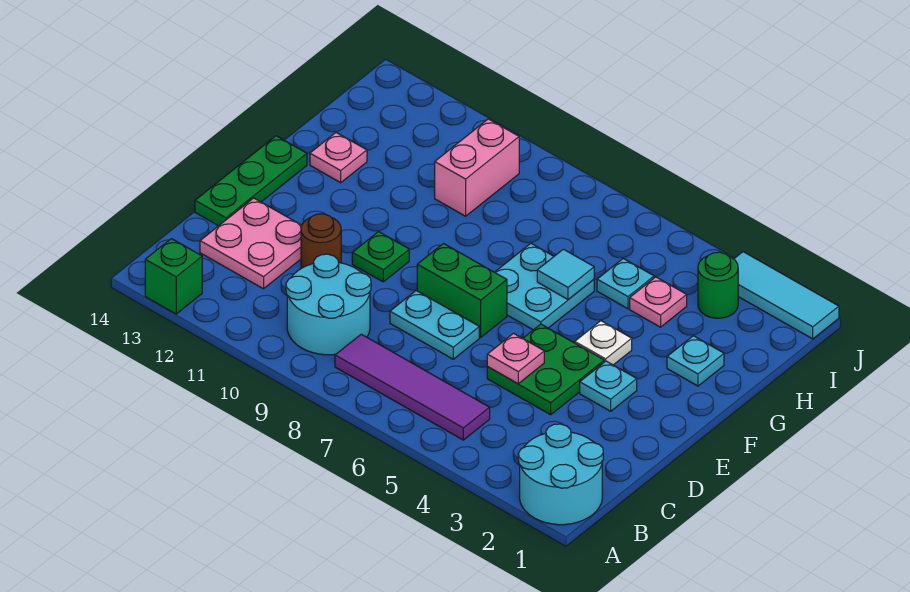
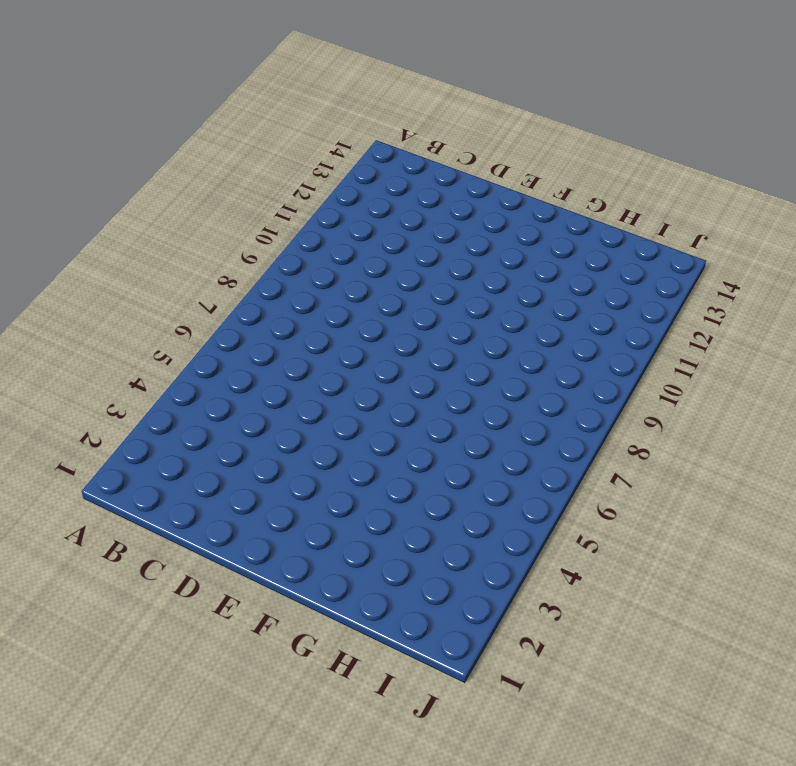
none -> cyan 2x2 round brick [518,424,603,525]
none -> green 1x1 brick [145,239,202,314]
none -> purple 1x4 tile [335,334,490,440]

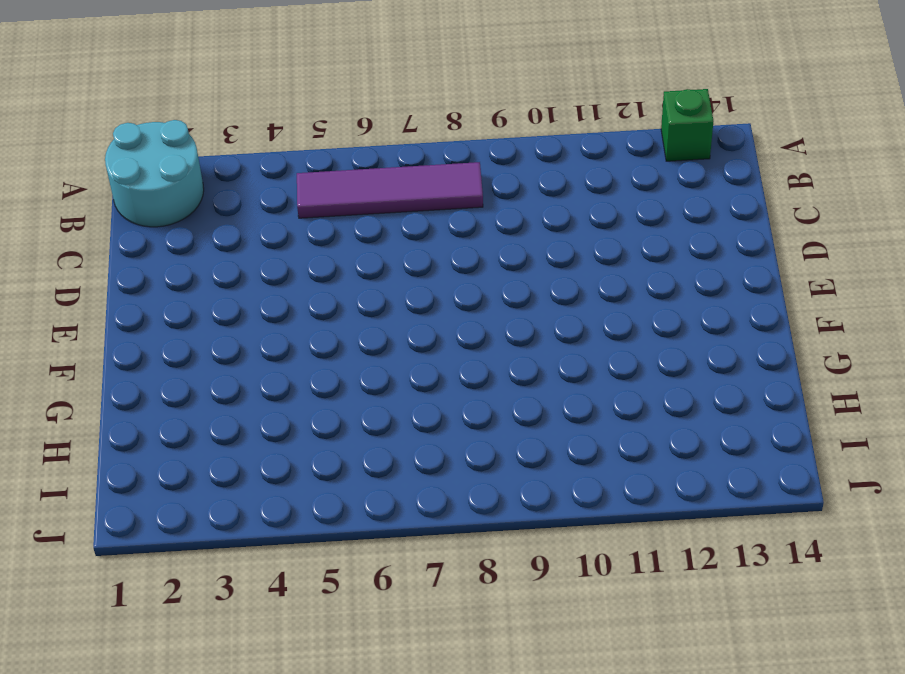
none -> cyan 2x2 round brick [286,254,371,355]
none -> pink 2x2 plate [200,198,302,289]
none -> green 2x2 plate [487,324,604,415]

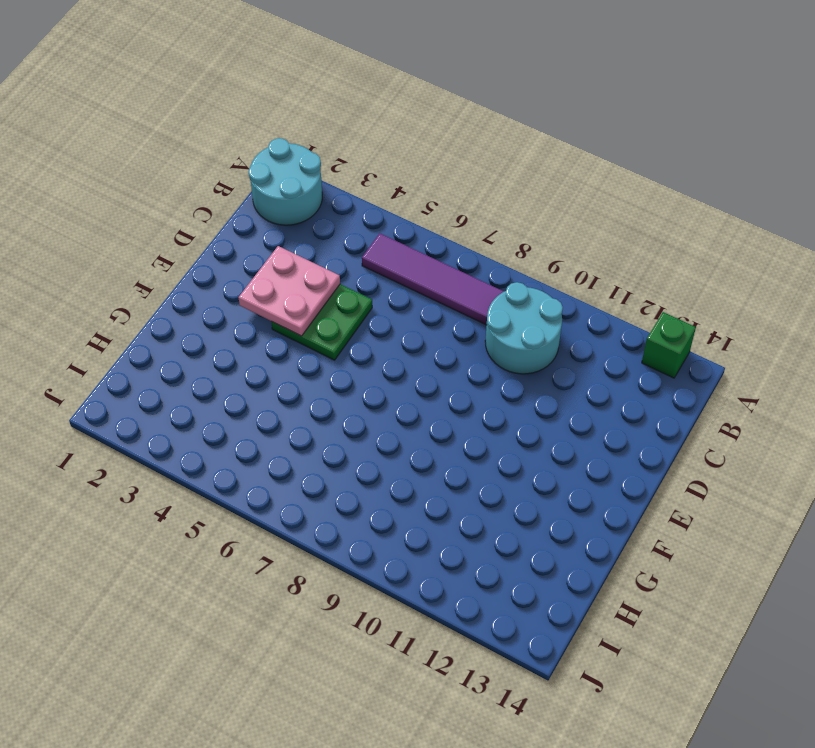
pink 2x2 plate [239,246,340,336] -> pink 2x2 plate moved to [200,198,302,289]
none -> cyan 1x2 plate [390,291,479,359]
none -> brown 1x1 round brick [301,214,341,268]
none -> green 1x3 plate [195,136,307,226]

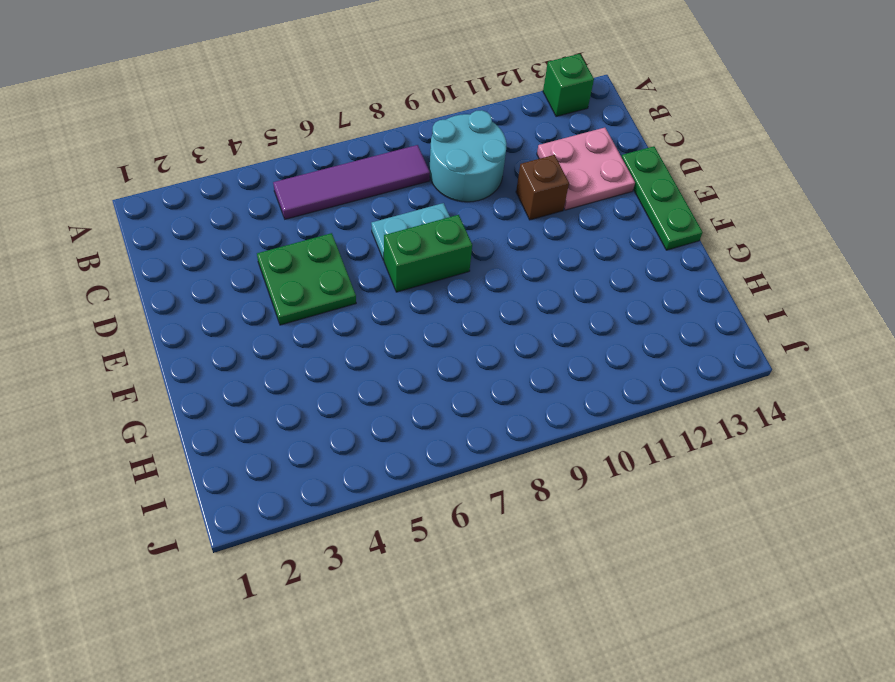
brown 1x1 brick [516,155,569,220] -> brown 1x1 round brick [301,214,341,268]
none -> cyan 2x2 round brick [518,424,603,525]
none -> cyan 1x1 plate [580,361,637,411]
none -> green 1x1 plate [352,232,409,282]

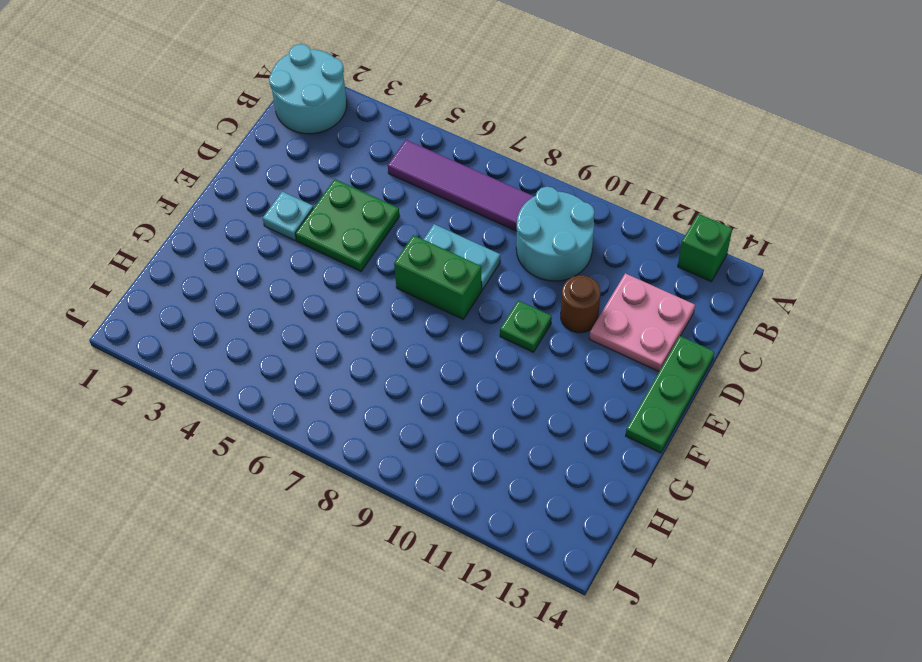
none -> white 1x1 plate [575,321,632,365]
none -> cyan 2x2 plate [495,244,594,330]
none -> cyan 1x1 plate [667,336,724,386]

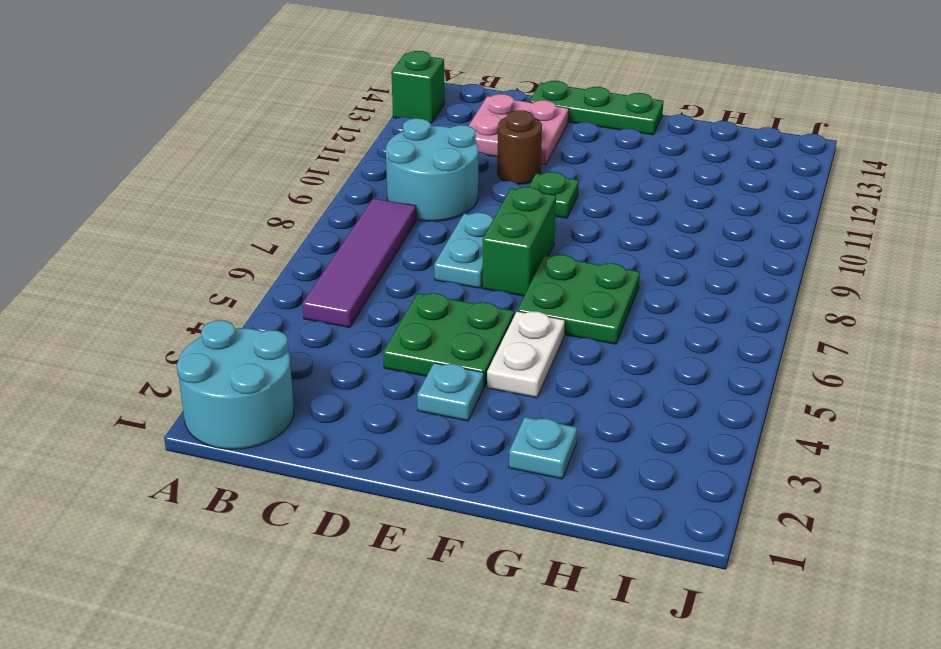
white 1x2 plate [487,311,565,398] -> white 1x1 plate [575,321,632,365]
green 2x2 plate [517,255,640,344] -> cyan 2x2 plate [495,244,594,330]
none -> pink 1x1 plate [310,133,367,183]
none -> pink 1x1 plate [630,277,687,327]
none -> cyan 1x1 plate [597,258,654,309]

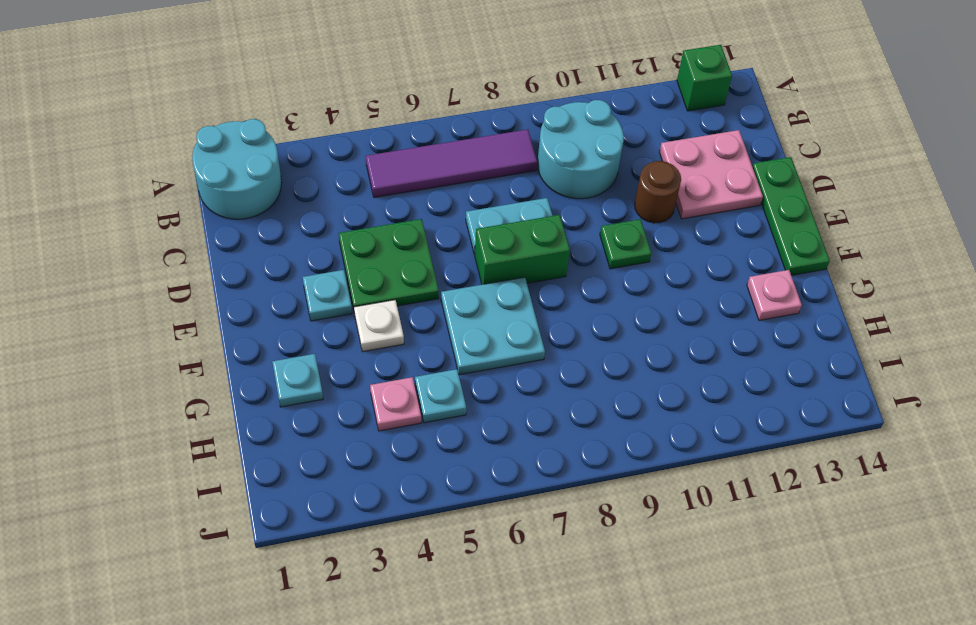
none -> pink 1x2 brick [435,119,519,216]
none -> green 1x1 round brick [698,252,738,318]
none -> cyan 1x3 tile [734,252,839,339]

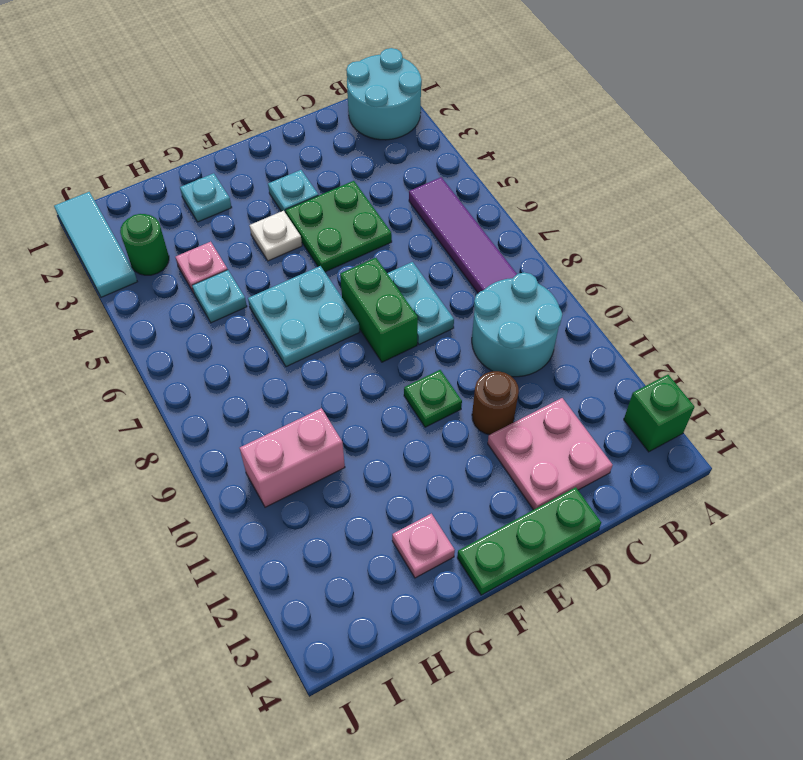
none -> pink 1x1 plate [487,333,544,384]
none -> cyan 1x1 tile [537,249,594,299]

